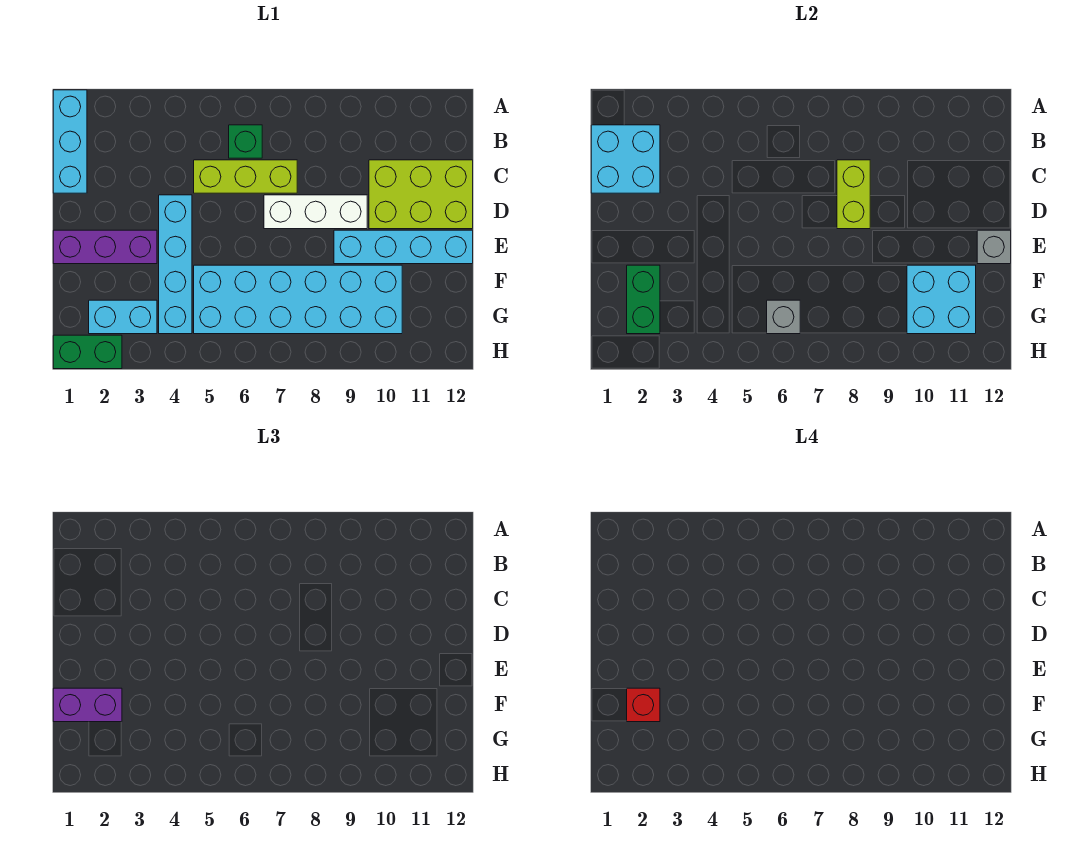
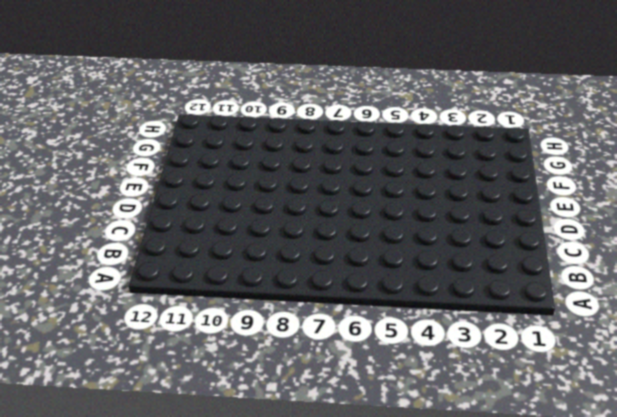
none -> cyan 1x3 brick [53,90,87,193]
none -> green 1x1 brick [229,125,262,158]
none -> lime 1x3 brick [194,160,297,193]

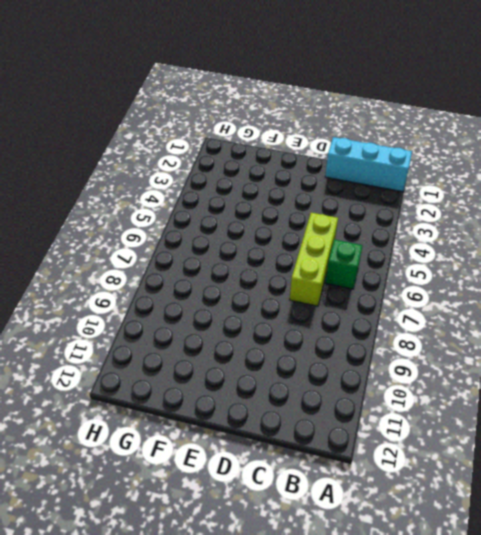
none -> lime 2x3 brick [369,160,473,229]
none -> cyan 1x4 brick [159,195,192,334]
none -> white 1x3 brick [264,195,367,229]

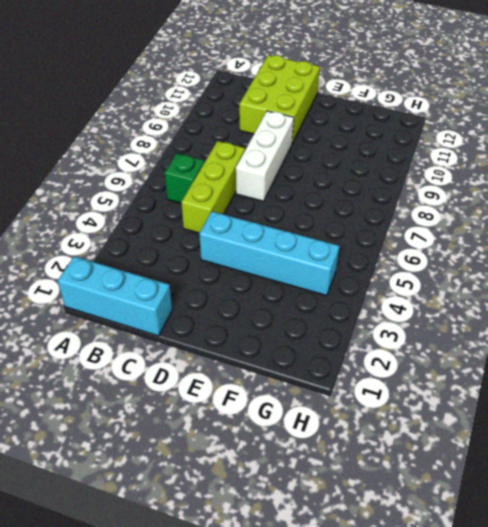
none -> purple 1x3 brick [53,230,157,264]
none -> cyan 1x4 brick [334,230,473,264]
none -> cyan 2x6 brick [194,265,402,334]

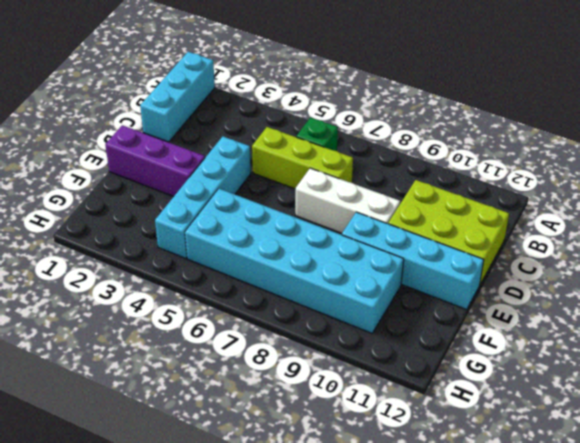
none -> cyan 1x2 brick [89,300,157,334]
none -> green 1x2 brick [53,335,122,369]
none -> cyan 2x2 brick [591,125,660,193]

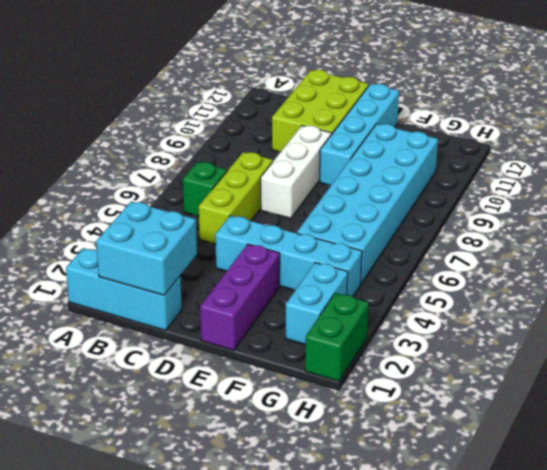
none -> lime 1x2 brick [837,160,870,229]
none -> grey 1x1 brick [977,230,1011,264]
none -> green 1x2 brick [627,265,660,334]

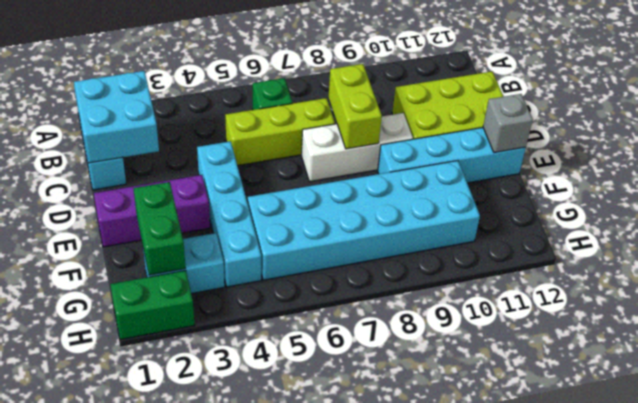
none -> cyan 2x2 brick [907,265,976,334]
none -> grey 1x1 brick [767,300,800,334]
none -> purple 1x2 brick [53,688,122,722]

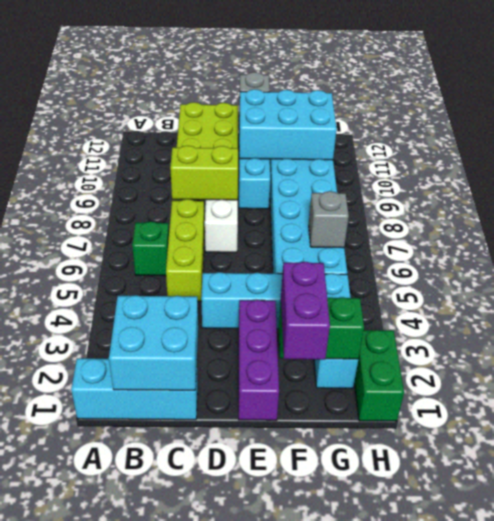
cyan 2x3 brick [239,89,337,160] -> cyan 2x2 brick [907,265,976,334]
none -> red 1x1 brick [627,688,660,722]

